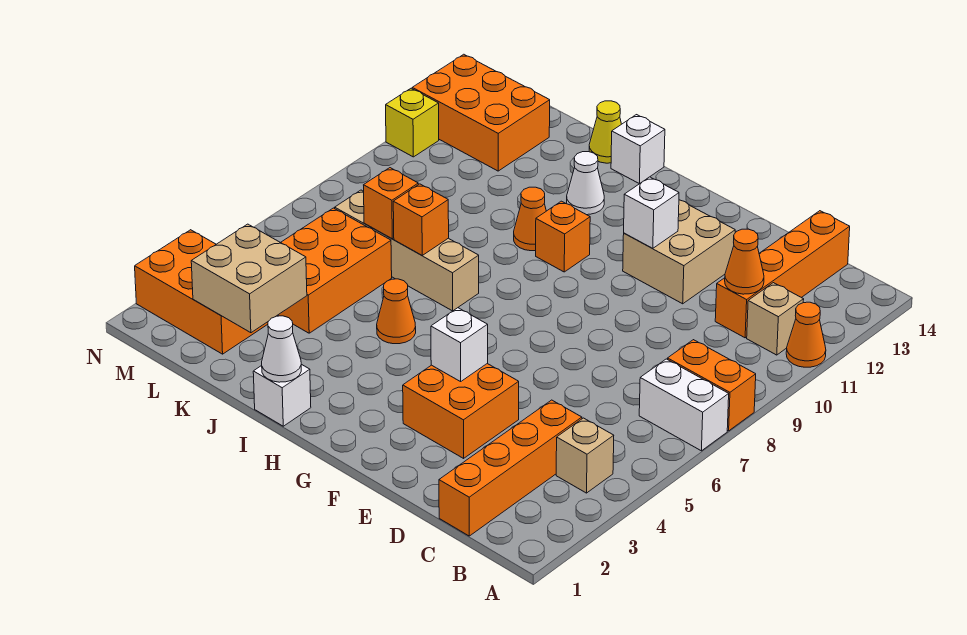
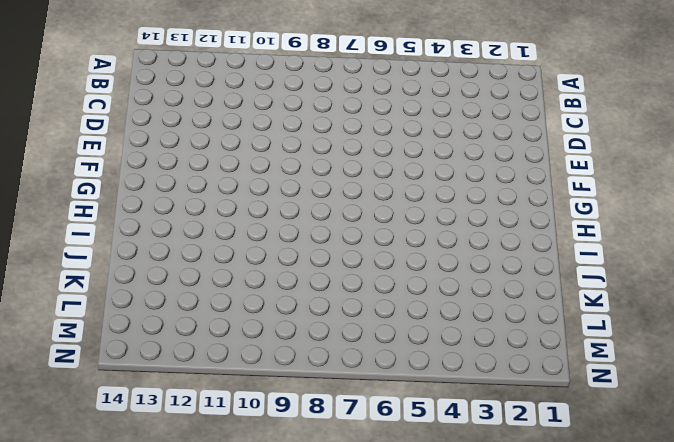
none -> white 1x2 brick [639,359,729,451]
none -> orange 1x2 brick [668,340,756,431]
none -> orange 1x1 cone [786,302,826,367]

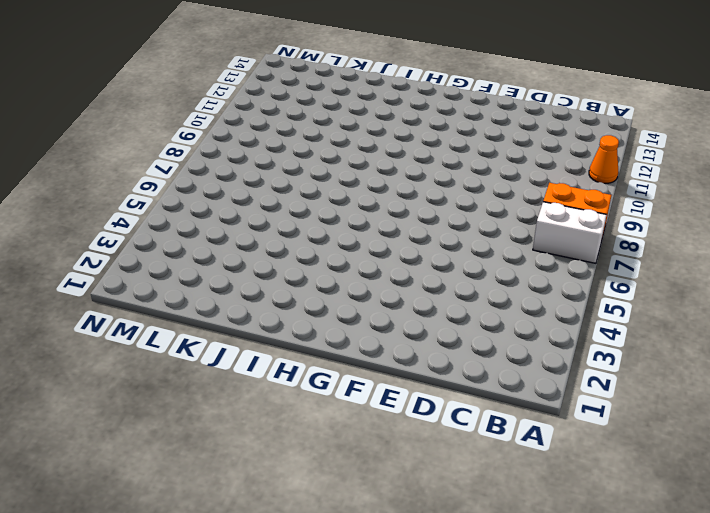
none -> tan 1x1 brick [556,418,614,493]
none -> tan 1x1 brick [747,283,804,355]
none -> orange 1x4 brick [439,400,582,536]

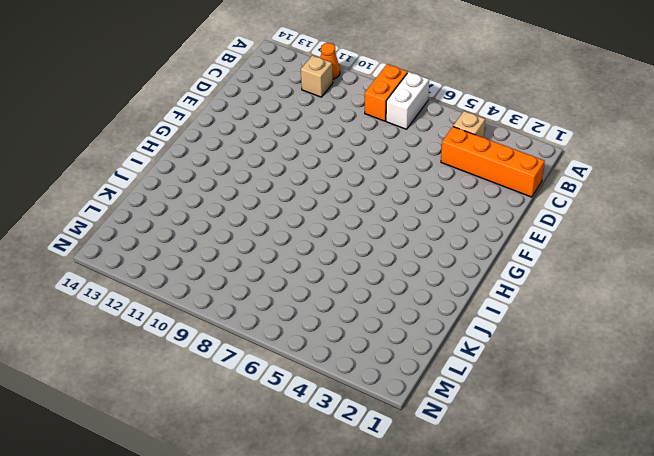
none -> orange 1x4 brick [715,211,850,338]
none -> orange 2x2 brick [403,363,519,458]
none -> tan 2x2 brick [623,200,735,304]

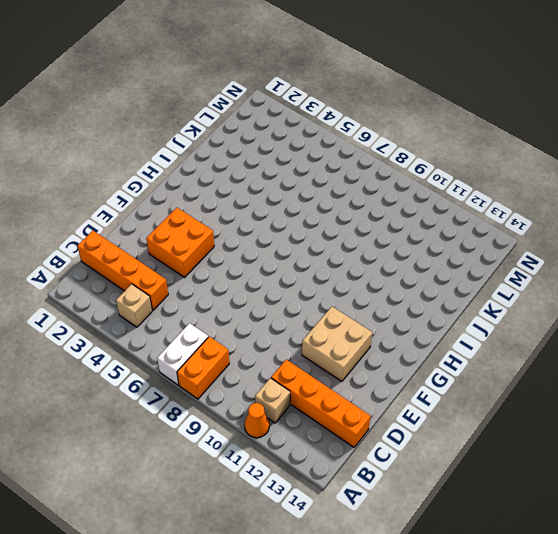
none -> orange 1x1 brick [536,201,590,272]
none -> white 1x1 brick [253,364,311,426]
none -> orange 1x1 cone [377,279,416,344]

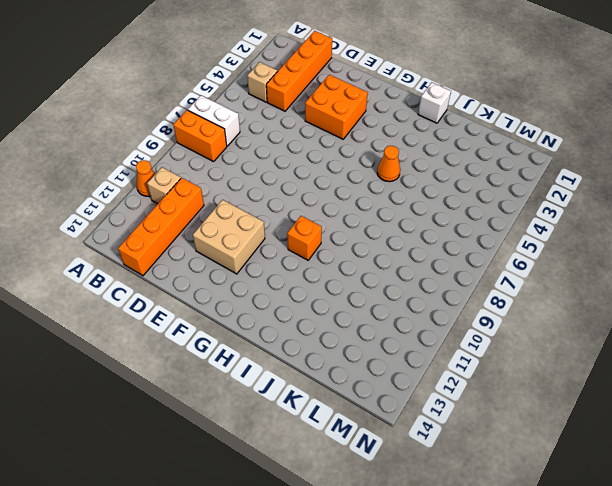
none -> tan 1x4 brick [335,190,479,311]
none -> orange 1x1 cone [514,187,546,251]
none -> white 1x1 cone [567,152,604,215]

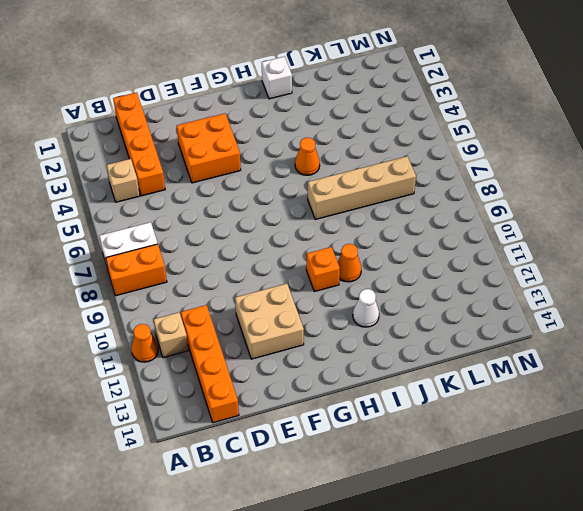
none -> white 1x1 brick [611,115,665,184]
none -> yellow 1x1 cone [589,101,621,163]
none -> orange 2x3 brick [278,208,392,333]

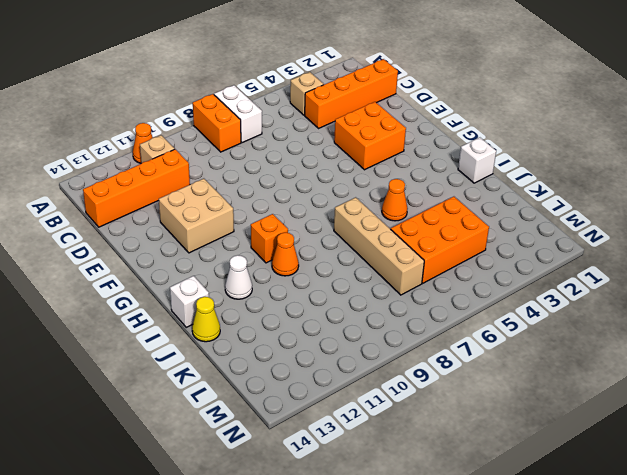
none -> orange 2x3 brick [135,230,278,354]
none -> orange 2x3 brick [412,54,550,171]
none -> yellow 1x1 brick [386,88,439,157]

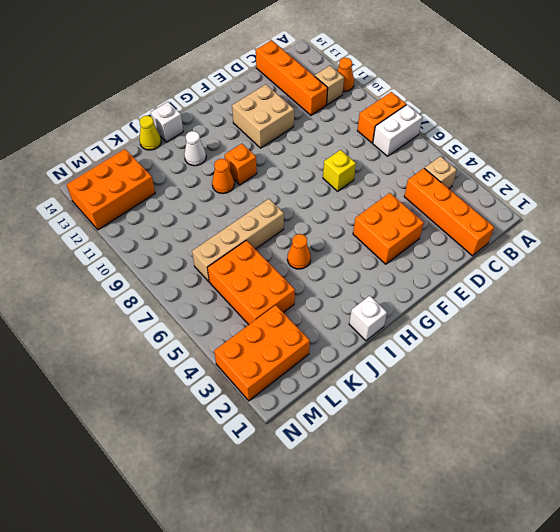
yellow 1x1 brick [323,150,356,191] -> yellow 1x1 brick moved to [386,88,439,157]
none -> orange 1x1 cone [725,229,764,294]
none -> white 1x1 brick [431,308,488,382]
none -> white 1x1 brick [624,177,679,249]

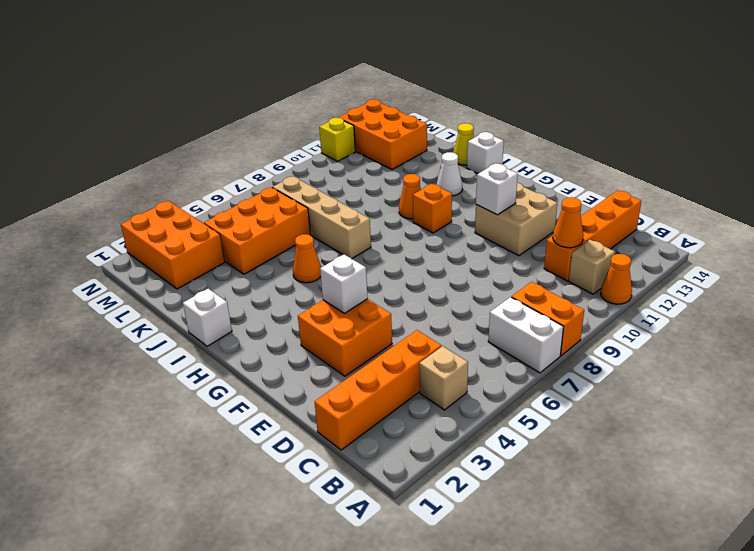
none -> white 1x1 cone [262,316,301,382]
none -> orange 1x1 brick [393,184,449,255]
none -> tan 2x2 brick [191,224,307,333]

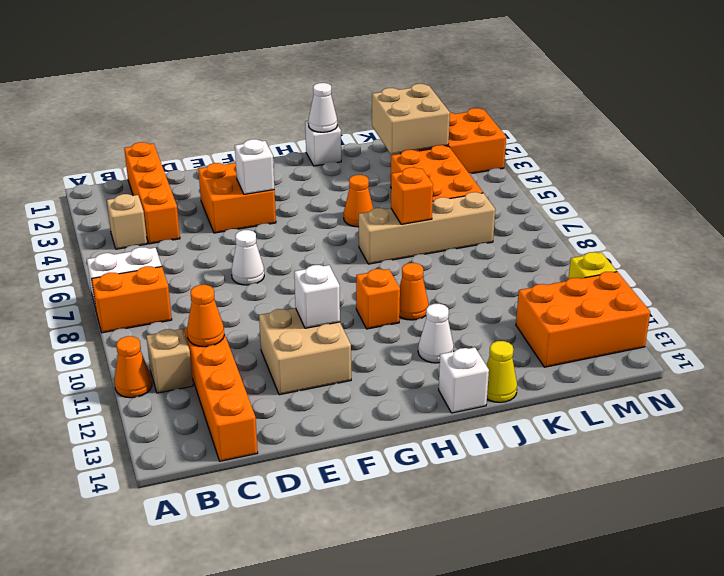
white 1x1 cone [231,230,264,285] -> none
none -> orange 1x1 brick [364,168,418,239]

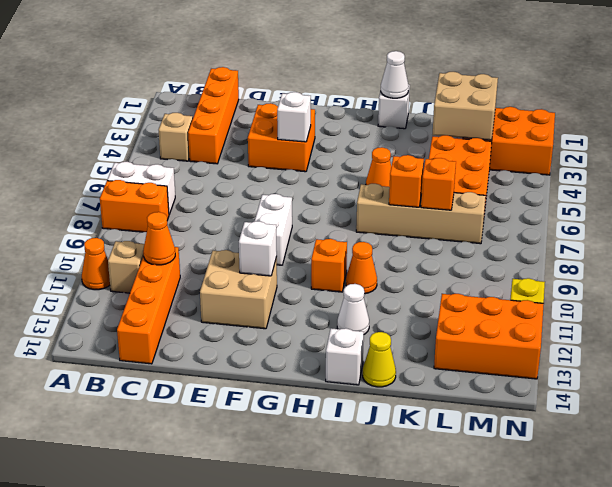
white 1x2 brick [254,194,292,265] -> none

